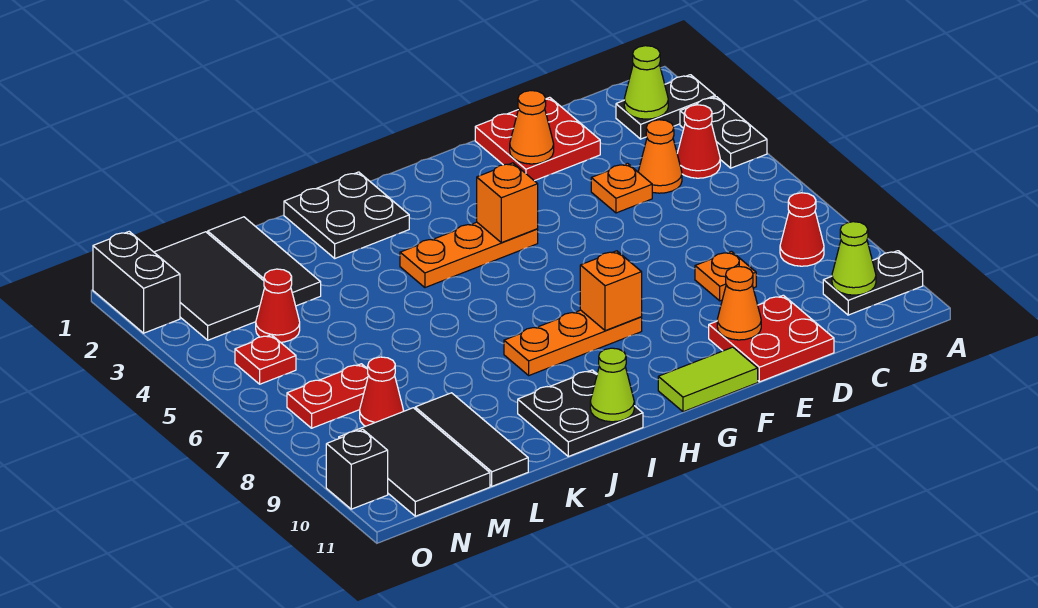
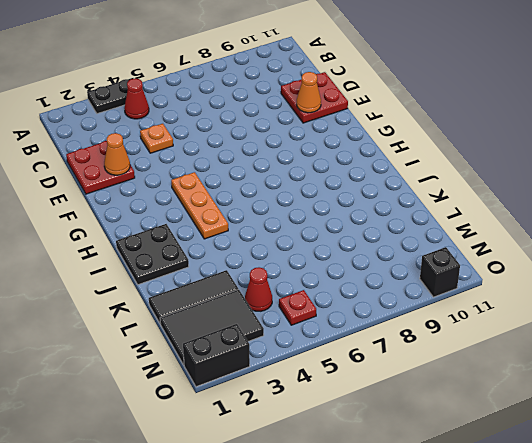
none -> black 1x2 plate [616,75,715,139]
none -> black 1x2 plate [823,251,923,315]
none -> red 1x1 cone [780,193,824,266]
none -> orange 1x1 cone [638,120,682,193]

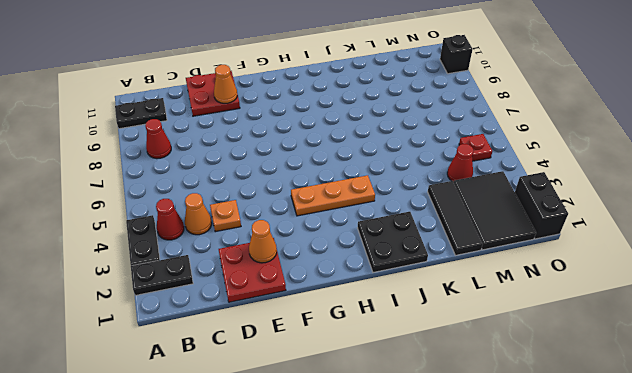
none -> orange 1x1 plate [695,251,756,301]
none -> lime 1x2 tile [658,347,758,412]
none -> orange 1x3 plate [504,310,642,375]
none -> black 2x2 plate [518,370,643,456]

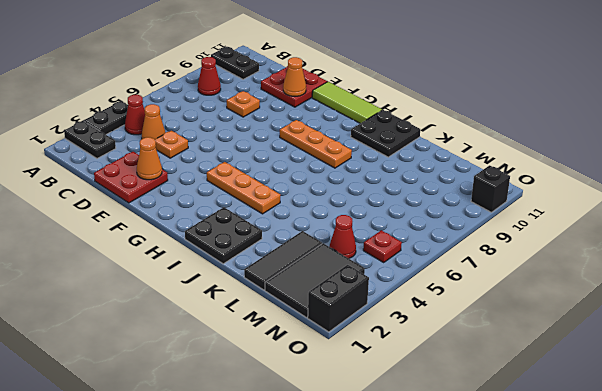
lime 1x3 tile [312,82,382,123] -> lime 1x2 tile [658,347,758,412]
none -> black 1x3 tile [415,393,528,486]
none -> red 1x2 plate [287,364,369,428]
none -> red 1x1 cone [360,357,404,426]
none -> black 2x3 tile [339,408,490,516]

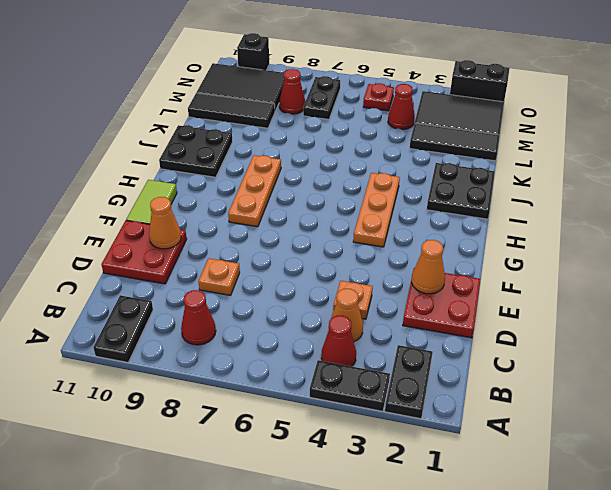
black 1x2 plate [303,76,340,119] -> red 1x2 plate [287,364,369,428]
none -> lime 1x1 cone [624,46,668,119]
none -> lime 1x1 cone [832,222,876,295]
none -> orange 1x1 brick [477,163,538,243]
none -> orange 1x1 brick [580,251,642,331]

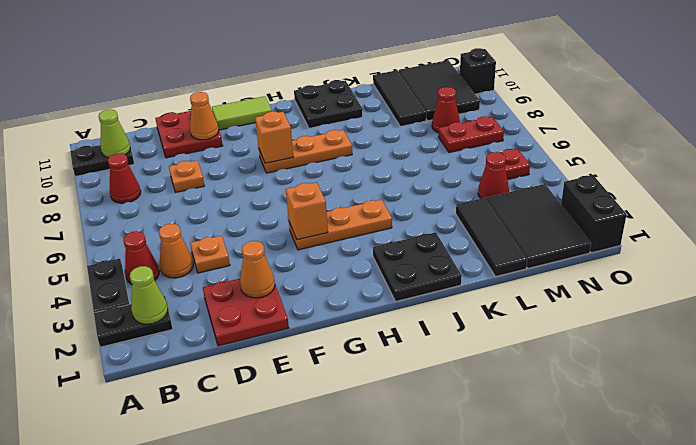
none -> lime 1x1 cone [590,348,634,422]

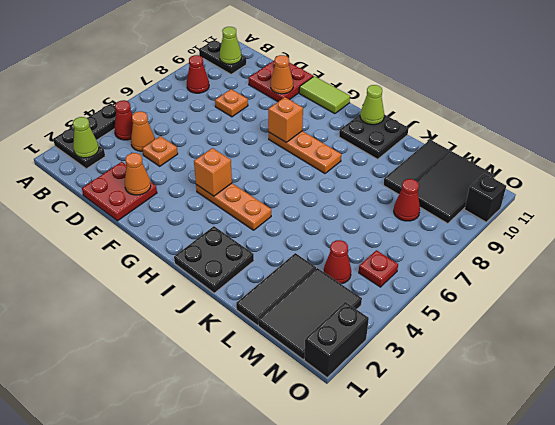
none -> red 1x2 plate [287,364,369,428]

